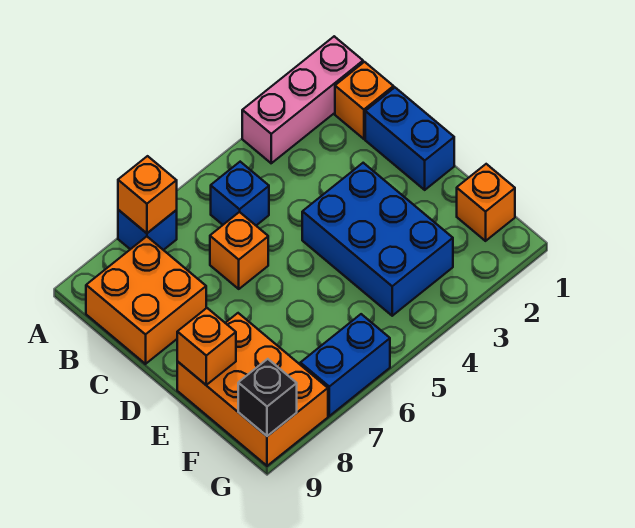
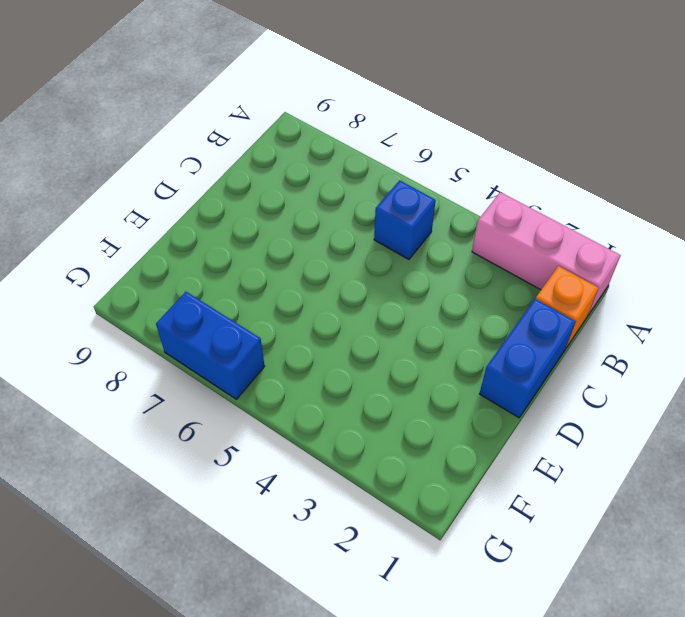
none -> blue 1x1 brick [118,210,177,250]
none -> orange 2x2 brick [86,236,206,364]
none -> orange 1x1 brick [210,212,268,289]

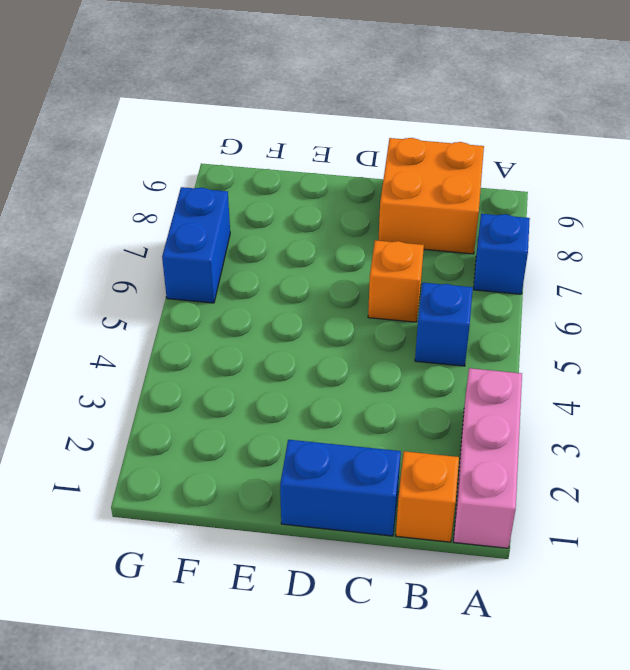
none -> blue 2x3 brick [302,163,453,316]
none -> orange 2x3 brick [177,313,328,466]
none -> orange 1x1 brick [457,164,515,241]

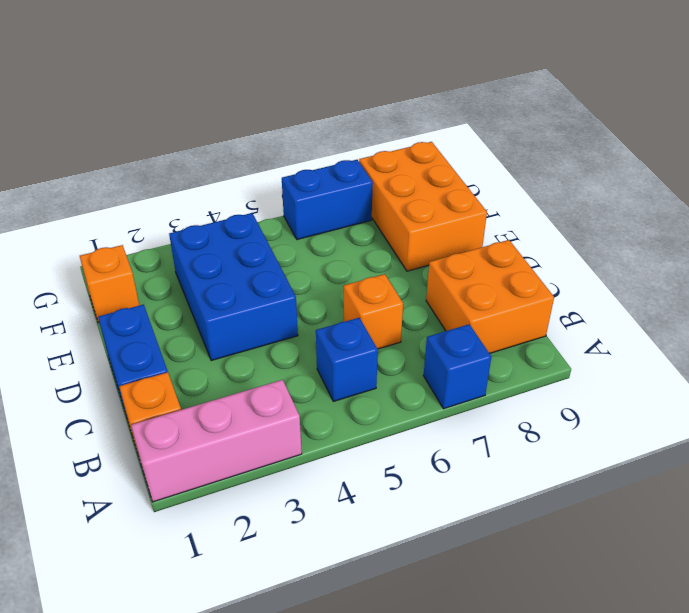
none -> orange 1x1 brick [118,156,177,233]
none -> orange 1x1 brick [177,308,236,385]
none -> black 1x1 brick [238,359,297,436]

